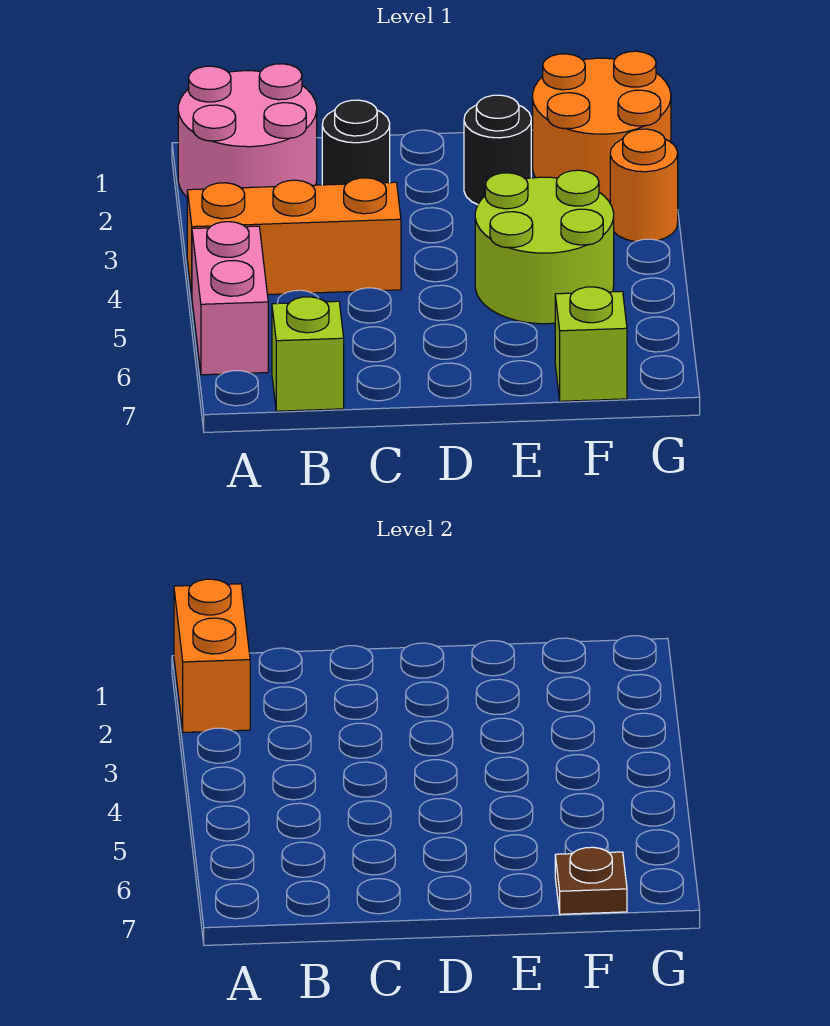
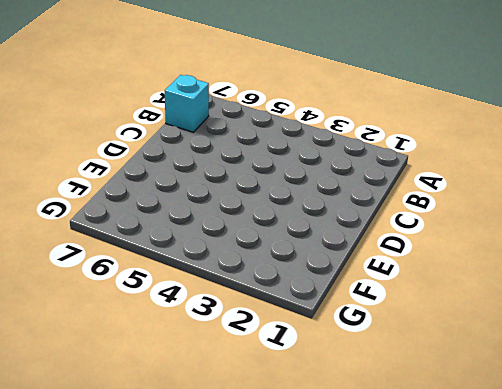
cyan 1x1 brick [165,75,209,132] -> lime 1x1 brick [272,297,344,411]
none -> pink 2x2 round brick [178,64,317,197]
none -> orange 1x3 brick [187,178,401,295]
none -> pink 1x2 brick [192,222,268,375]

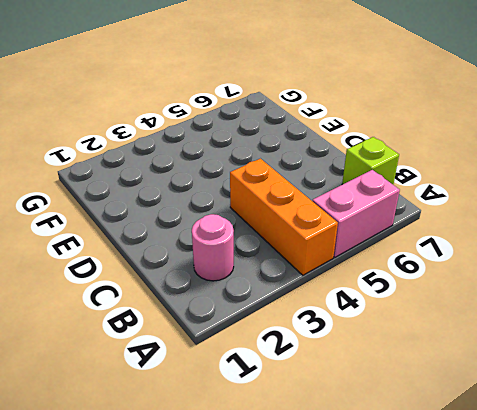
pink 1x1 round brick [192,214,234,281] -> pink 2x2 round brick [178,64,317,197]
none -> black 1x1 round brick [322,100,390,185]
none -> black 1x1 round brick [464,95,531,205]
none -> lime 2x2 round brick [475,170,614,324]

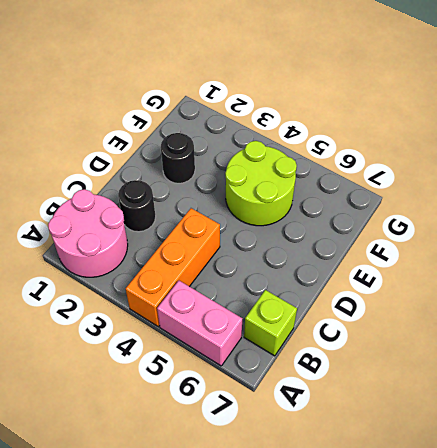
none -> orange 2x2 round brick [533,51,671,202]
none -> lime 1x1 brick [555,287,627,401]
none -> orange 1x1 round brick [610,129,678,242]

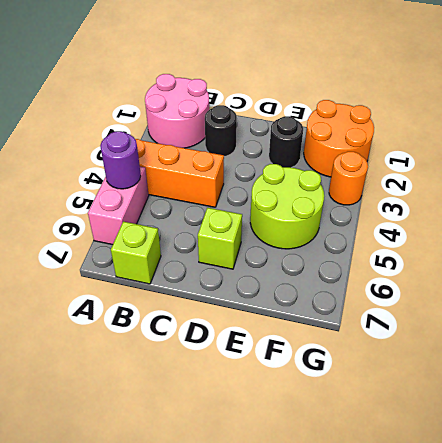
purple 1x1 round brick [100,131,141,189] -> none
lime 1x1 brick [198,208,242,269] -> lime 1x1 brick moved to [555,287,627,401]
none -> orange 1x2 brick [174,579,250,732]
none -> brown 1x1 plate [555,847,627,914]

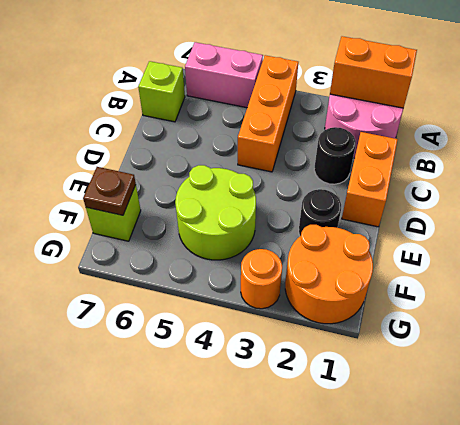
orange 1x2 brick [342,132,398,227] -> none

